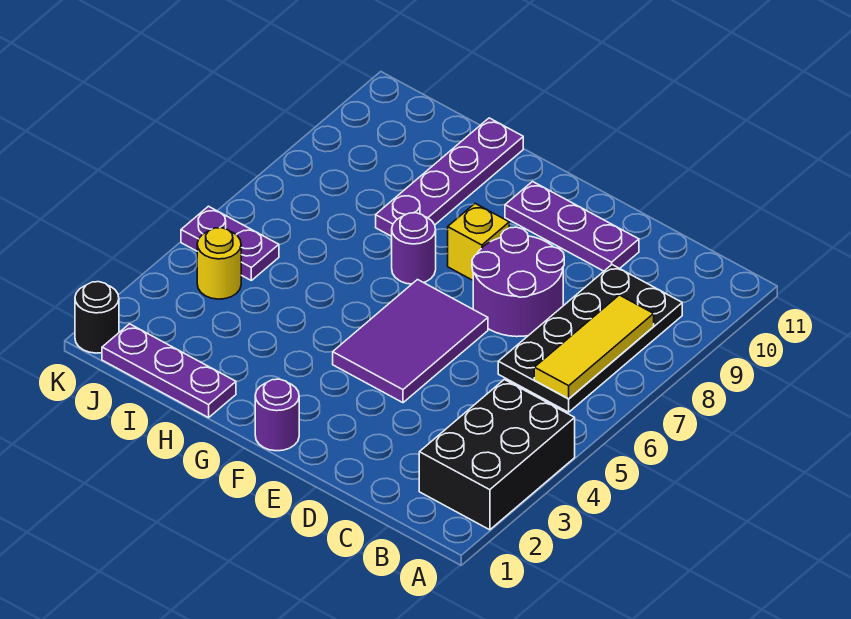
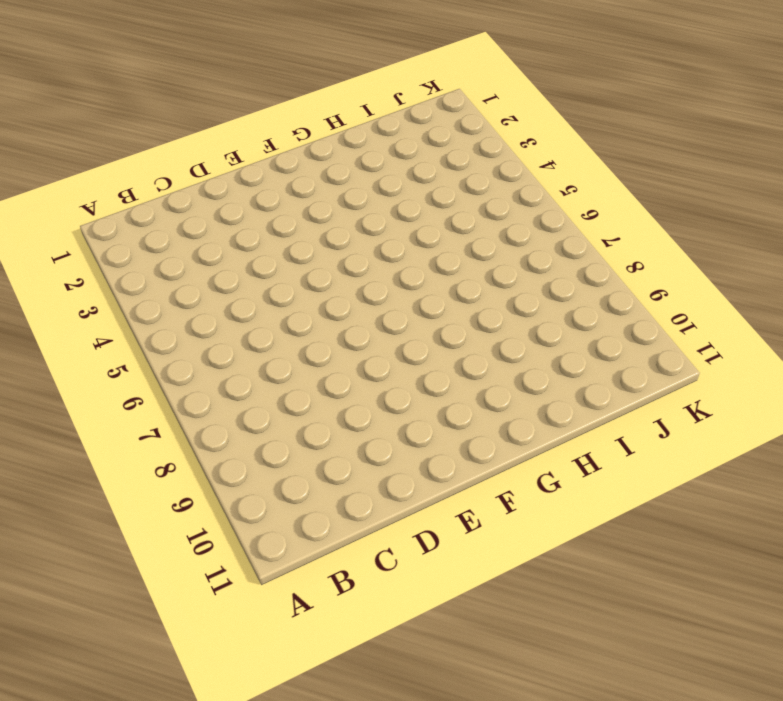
none -> black 2x3 brick [419,379,575,530]
none -> black 2x4 plate [498,265,682,412]
none -> purple 2x2 round brick [472,227,564,337]

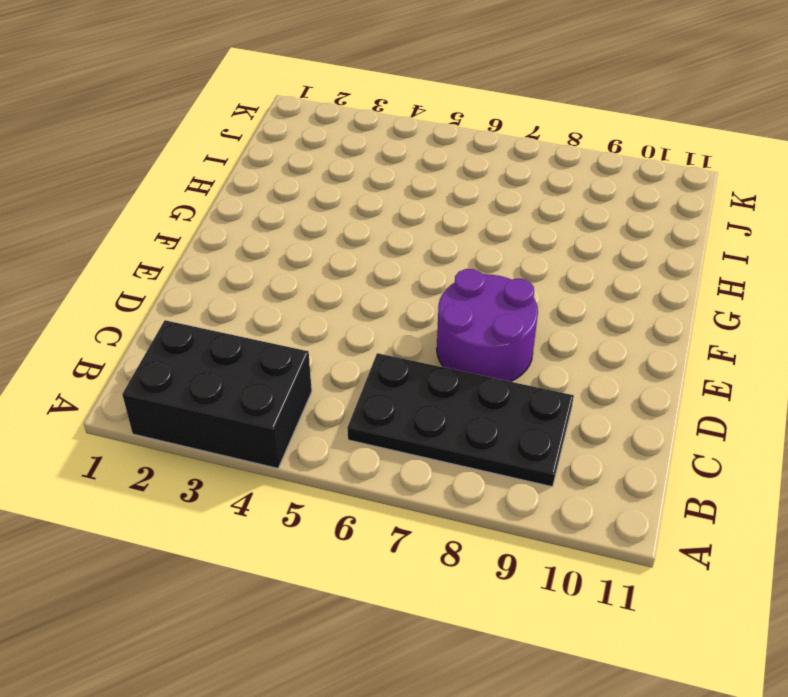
none -> purple 1x3 plate [505,182,639,271]
none -> purple 2x3 tile [333,280,488,403]
none -> purple 1x1 round brick [255,379,299,451]

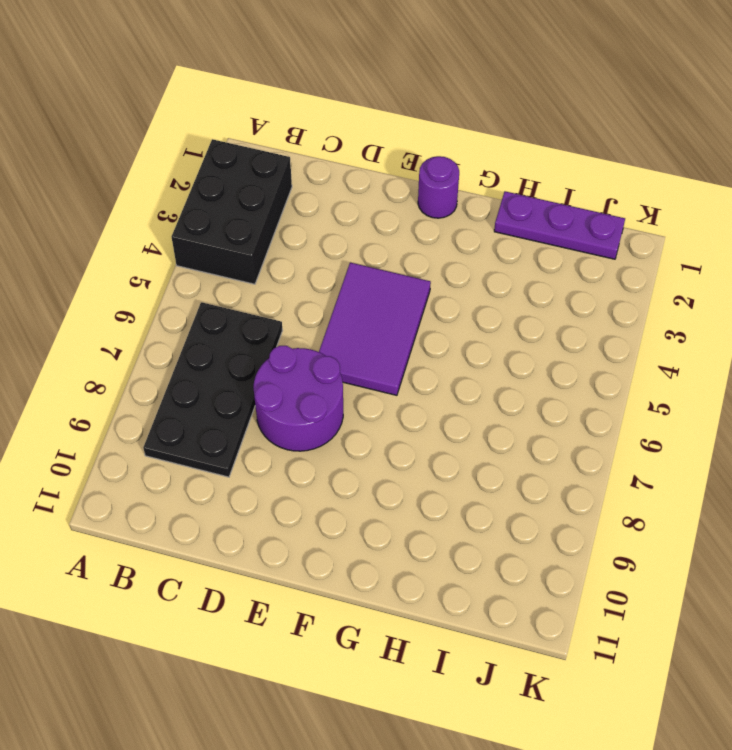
none -> purple 1x3 plate [505,182,639,271]
none -> yellow 1x1 brick [448,204,509,280]
none -> purple 1x1 round brick [392,213,436,284]

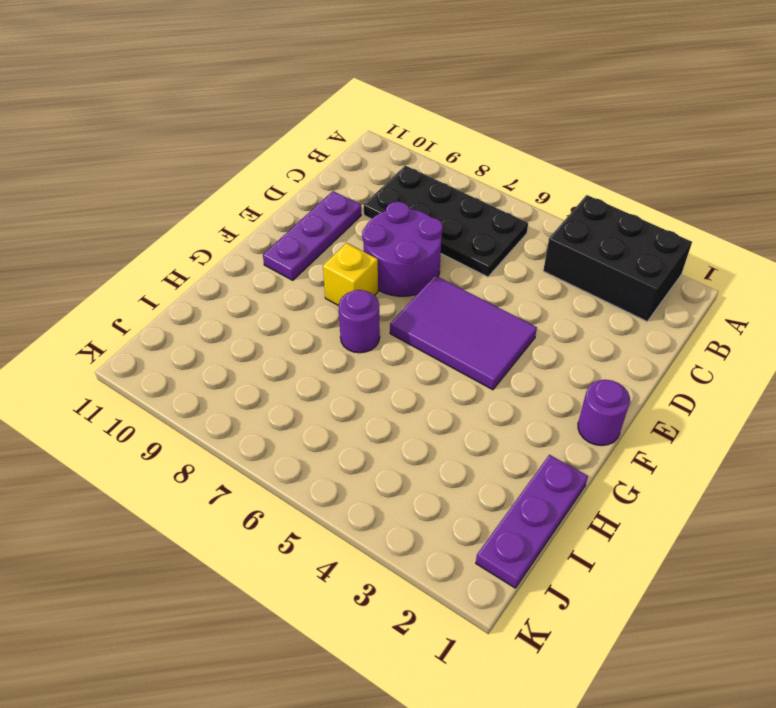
none -> purple 1x4 plate [376,118,523,236]
none -> yellow 1x1 round brick [197,228,241,299]
none -> purple 1x2 plate [181,206,279,280]

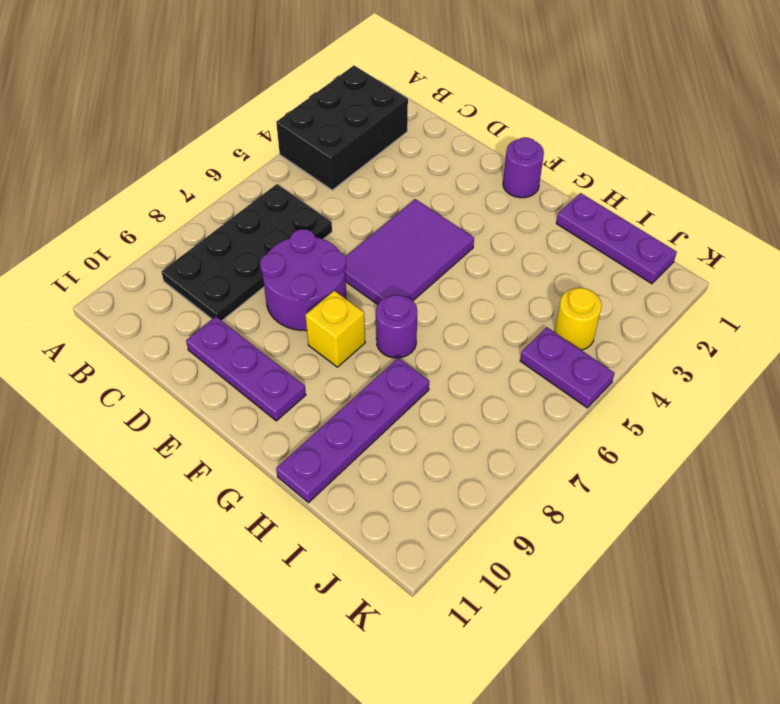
none -> black 1x1 round brick [75,282,119,353]
none -> yellow 1x3 tile [534,295,654,399]

